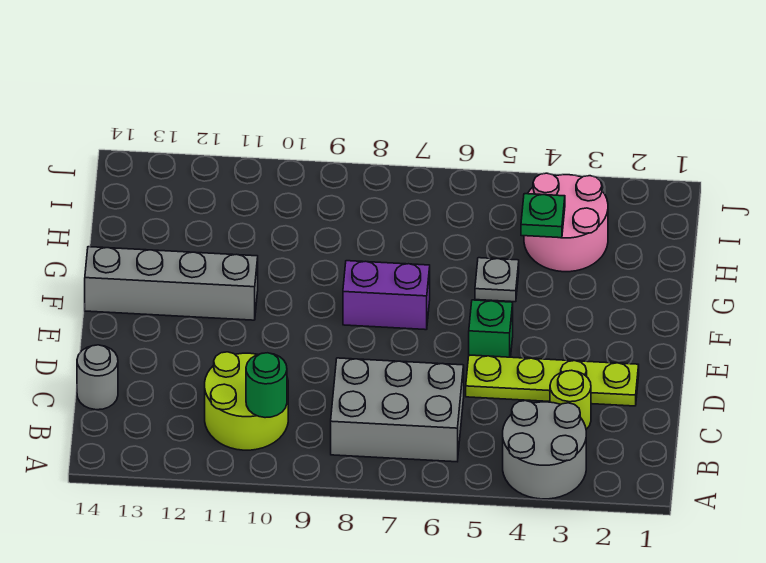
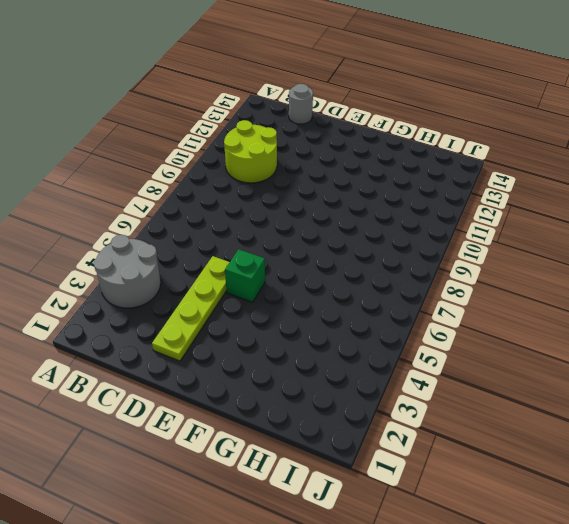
none -> grey 2x3 brick [331,358,464,462]
none -> lime 1x1 round brick [550,370,591,429]
none -> purple 1x2 brick [343,261,430,330]

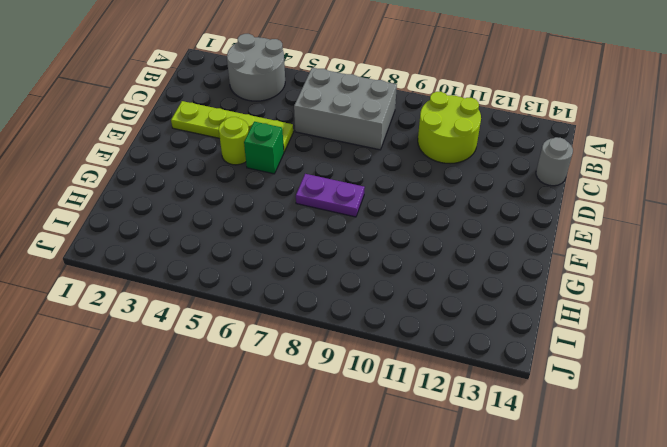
lime 1x1 round brick [219,117,249,165] -> lime 1x1 round brick moved to [550,370,591,429]
purple 1x2 plate [296,174,365,217] -> purple 1x2 brick [343,261,430,330]
none -> grey 1x4 brick [85,247,258,320]
none -> grey 1x1 plate [475,258,519,302]
none -> pink 2x2 round brick [524,173,608,272]

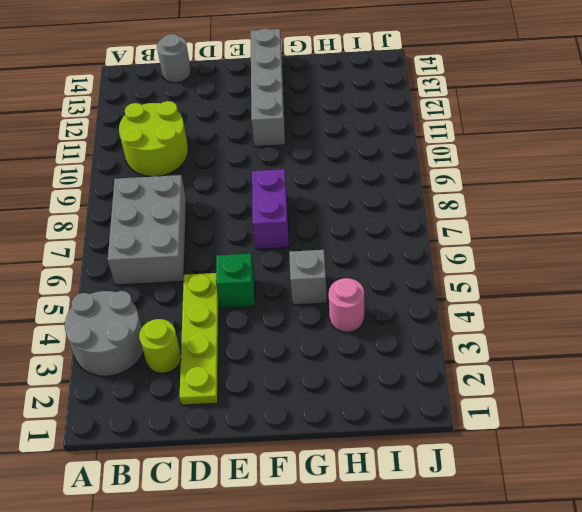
grey 1x1 brick [289,250,327,305] -> grey 1x1 plate [475,258,519,302]
pink 1x1 round brick [329,278,364,332] -> pink 2x2 round brick [524,173,608,272]
none -> green 1x1 round brick [246,353,287,418]
none -> green 1x1 plate [521,194,565,238]

